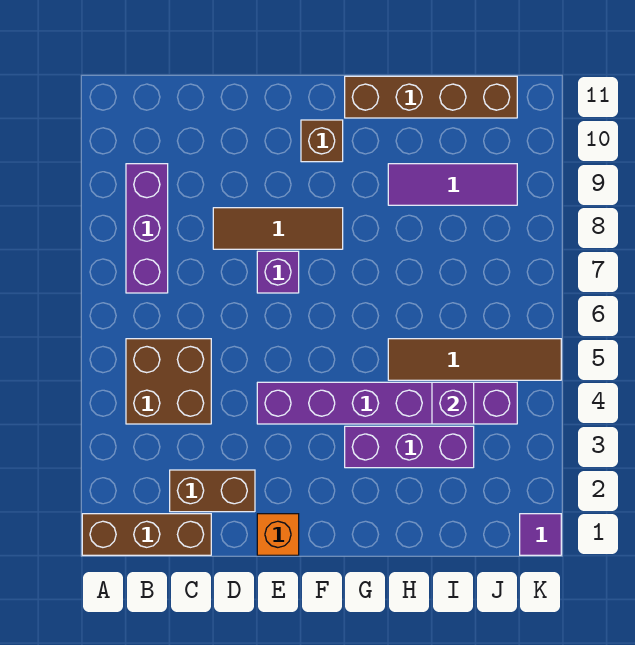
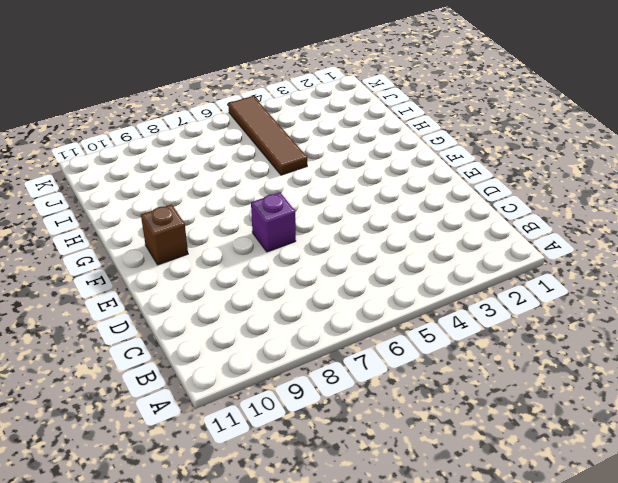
none -> brown 1x3 brick [82,514,211,555]
none -> brown 2x2 brick [126,339,211,424]
none -> purple 1x3 brick [126,164,168,293]

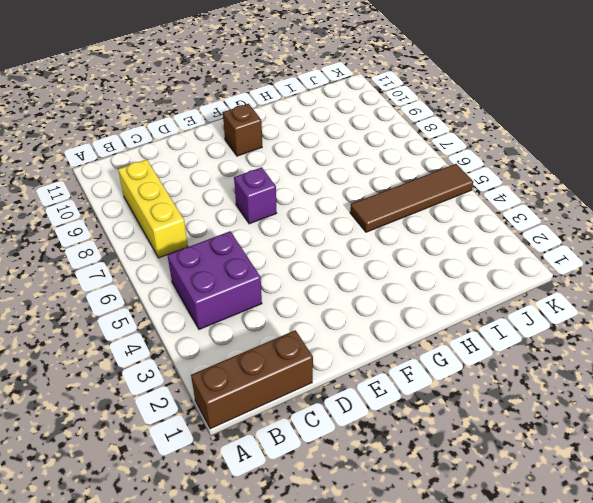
purple 2x2 brick [168,231,262,329] -> brown 2x2 brick [126,339,211,424]
yellow 1x3 brick [118,159,188,258] -> purple 1x3 brick [126,164,168,293]
none -> brown 1x2 brick [170,470,255,512]
none -> brown 1x3 tile [213,208,343,249]
none -> orange 1x1 brick [257,514,299,555]

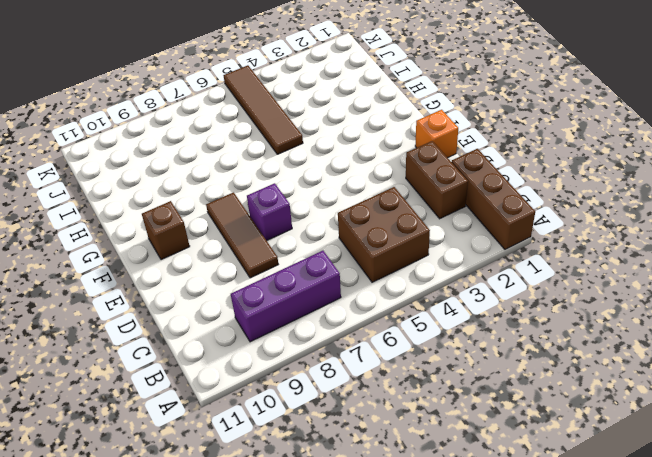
none -> purple 1x6 brick [257,382,517,424]
none -> purple 1x3 brick [345,426,474,468]
none -> brown 1x4 brick [345,76,517,118]

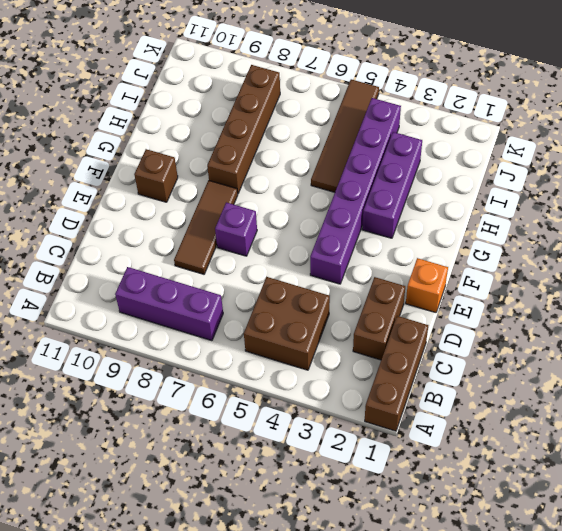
brown 1x4 brick [207,65,280,193] -> brown 1x4 brick moved to [345,76,517,118]
none -> purple 1x3 tile [388,164,517,205]
none -> purple 1x1 tile [520,514,561,555]
none -> purple 1x1 brick [432,382,474,424]

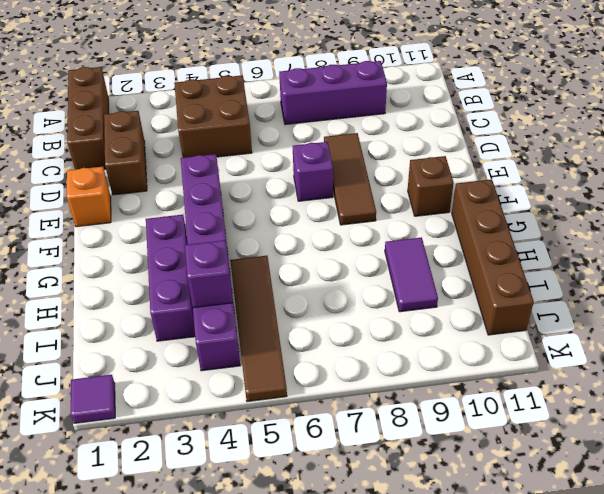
purple 1x2 tile [385,237,438,312] -> purple 1x3 tile [388,164,517,205]

